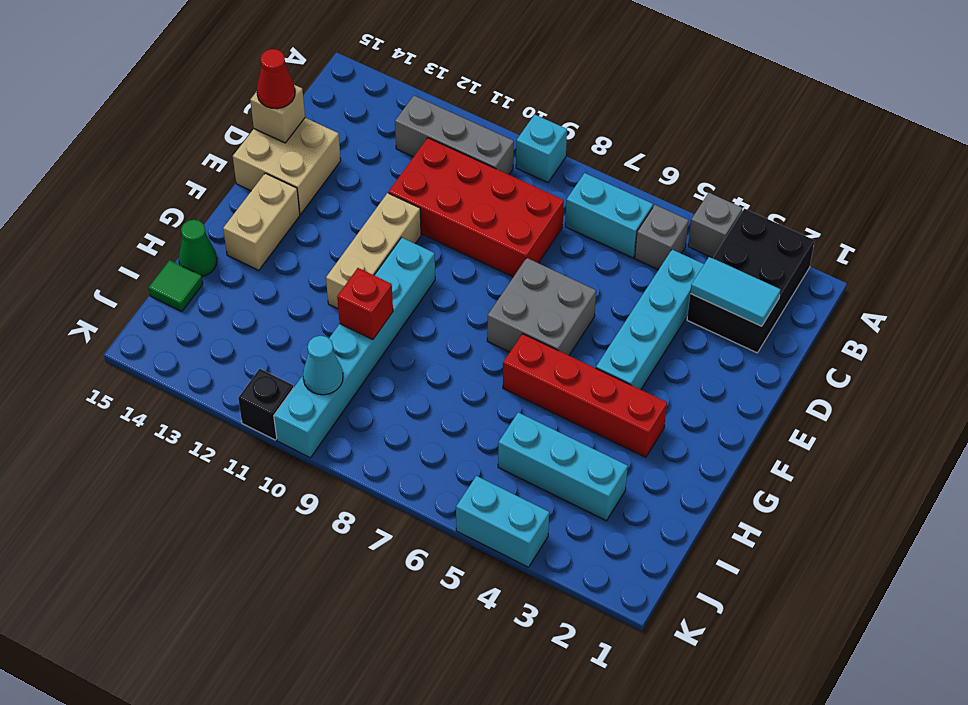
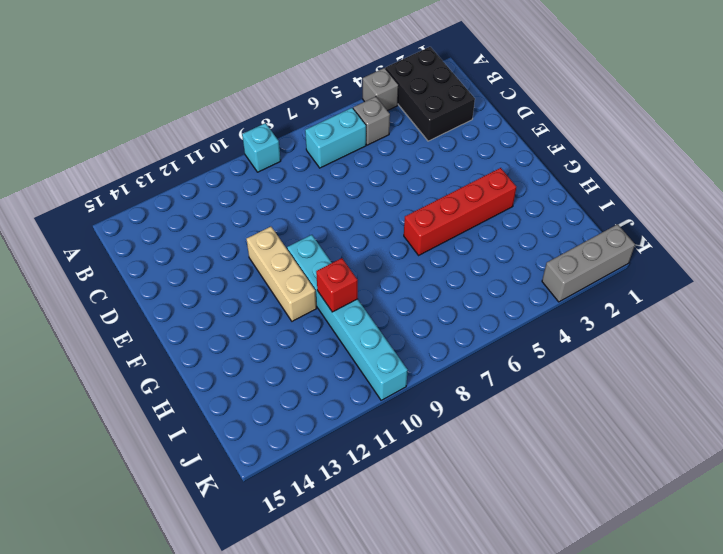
grey 1x3 brick [542,224,635,302] -> grey 1x3 brick moved to [395,96,514,175]
none -> cyan 1x4 brick [596,250,704,390]
none -> red 2x4 brick [388,138,564,277]
none -> tan 2x2 brick [233,118,341,214]

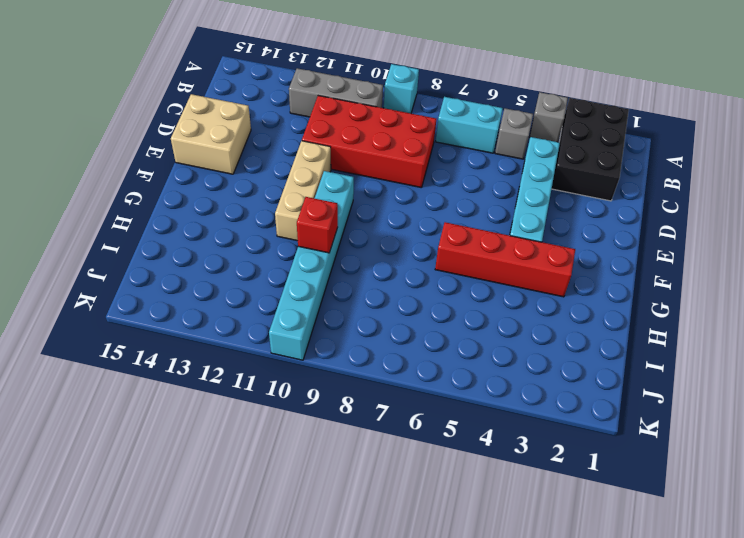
none -> grey 2x2 brick [487,258,596,355]
none -> tan 1x2 brick [223,173,300,270]
none -> green 1x1 cone [179,220,217,276]

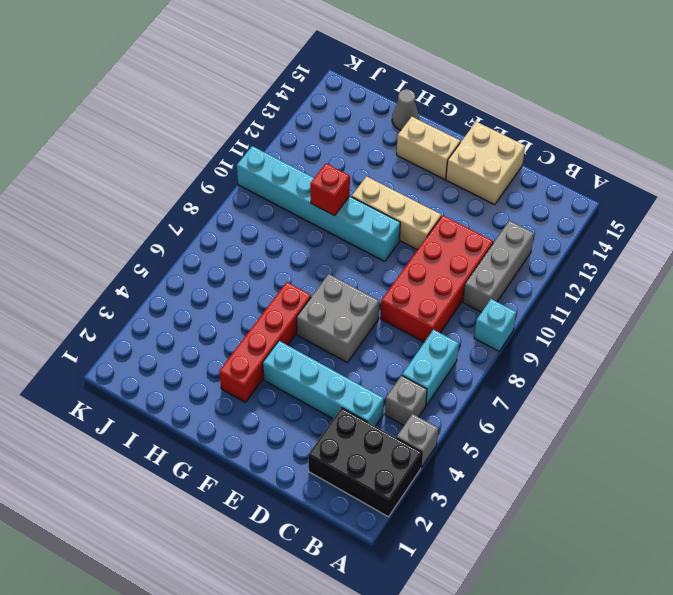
grey 1x1 cone [392,89,419,130] -> green 1x1 cone [179,220,217,276]
none -> cyan 1x3 brick [498,412,628,521]
none -> green 1x1 tile [149,260,203,312]
none -> cyan 1x2 brick [456,476,549,567]

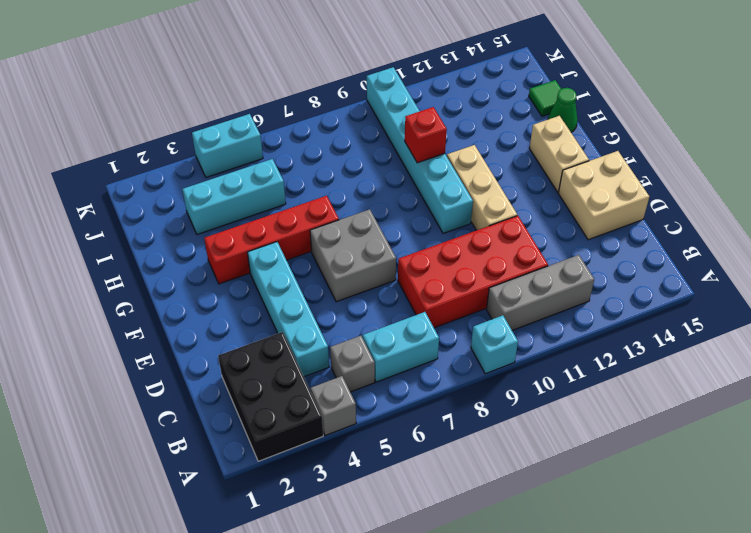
none -> black 1x1 brick [238,369,294,440]
none -> cyan 1x2 tile [690,257,781,326]
none -> tan 1x1 brick [250,85,305,143]

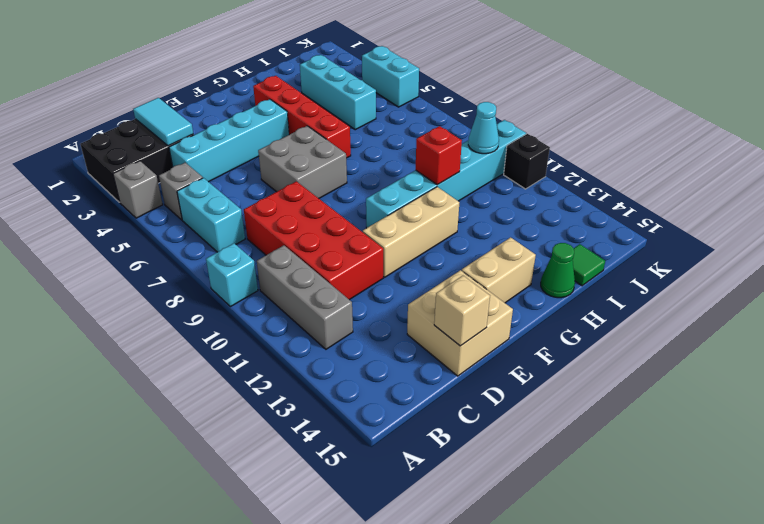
none -> red 1x1 cone [257,49,295,109]

